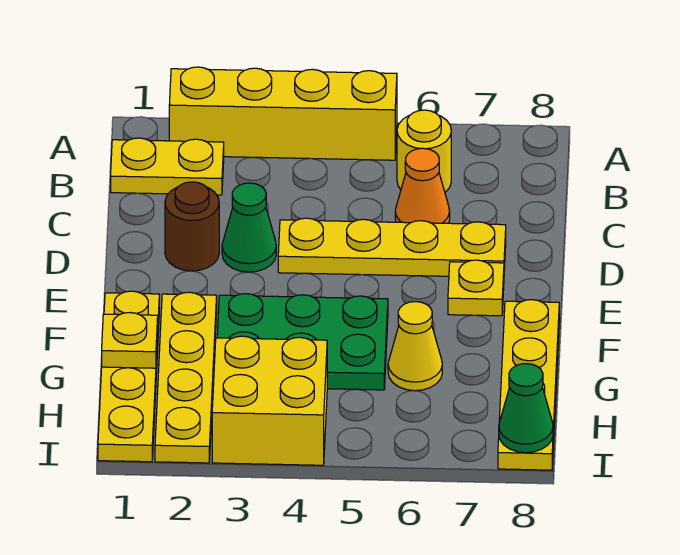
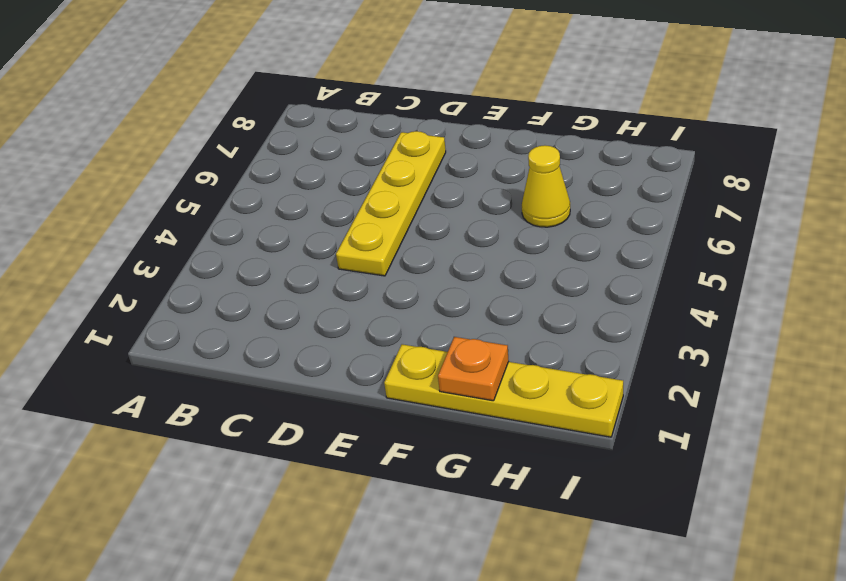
orange 1x1 plate [438,337,509,401] -> yellow 1x1 plate [102,313,158,368]
none -> yellow 1x4 brick [169,67,397,160]
none -> yellow 1x2 plate [111,138,224,195]
none -> yellow 1x1 round brick [397,110,451,192]

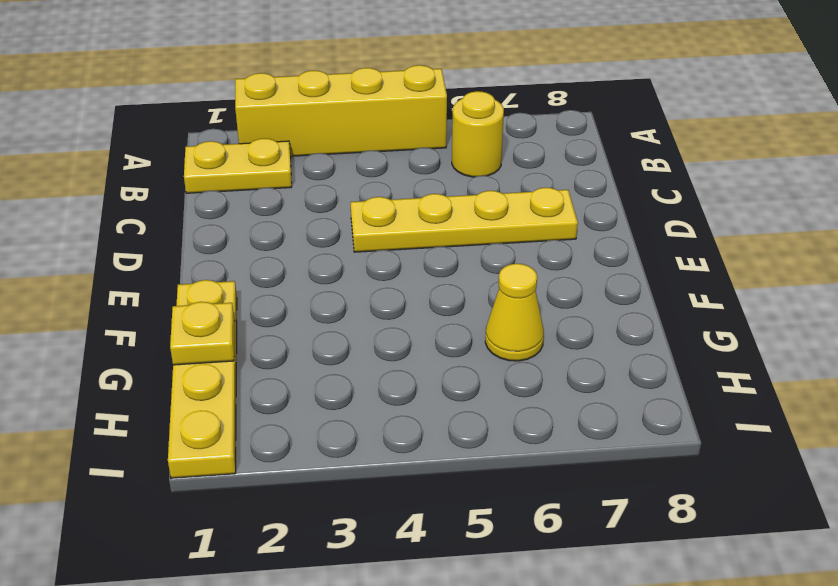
none -> orange 1x1 cone [395,148,450,223]
none -> brown 1x1 round brick [165,182,219,271]
none -> green 1x1 cone [222,183,276,272]

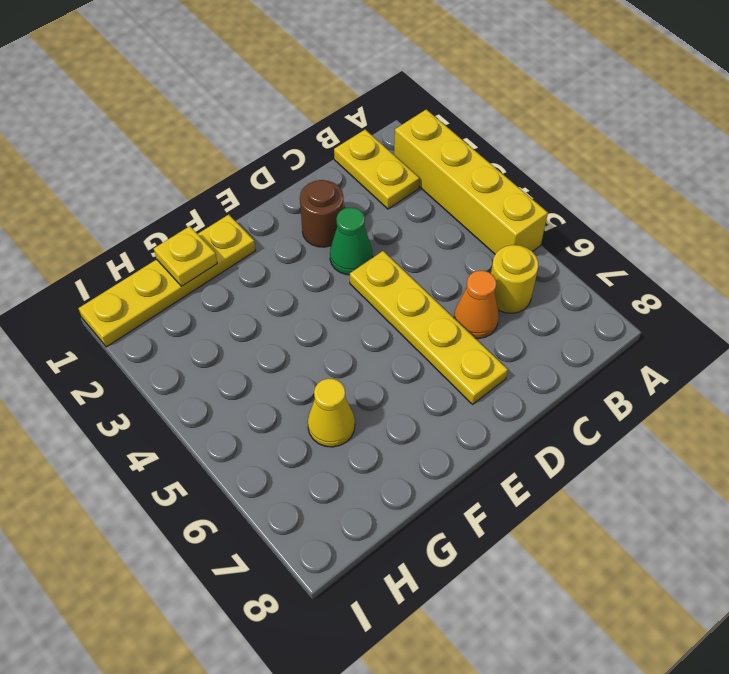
none -> yellow 1x1 plate [448,260,504,316]
none -> yellow 1x4 plate [155,292,217,463]
none -> green 2x3 plate [217,294,388,390]

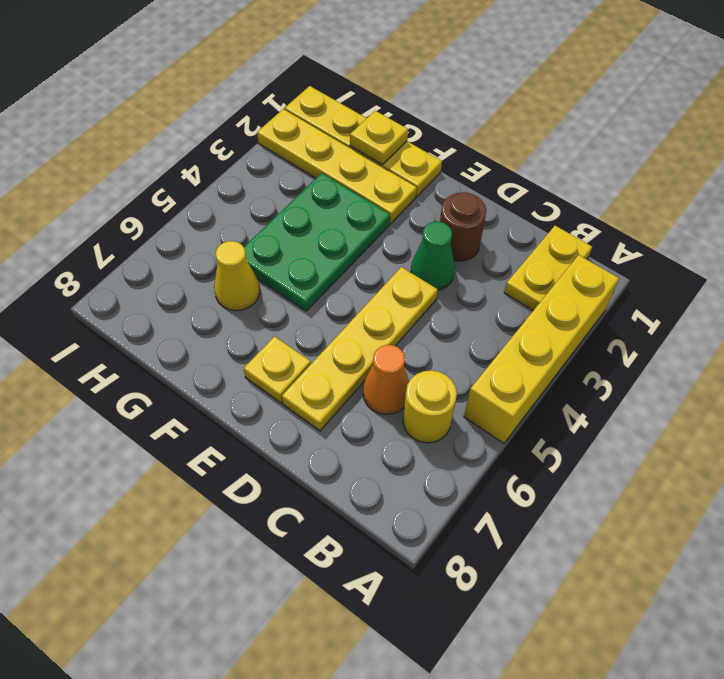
none -> yellow 1x4 plate [498,300,559,470]
none -> yellow 2x2 brick [212,336,327,465]
none -> green 1x1 cone [499,364,553,453]

